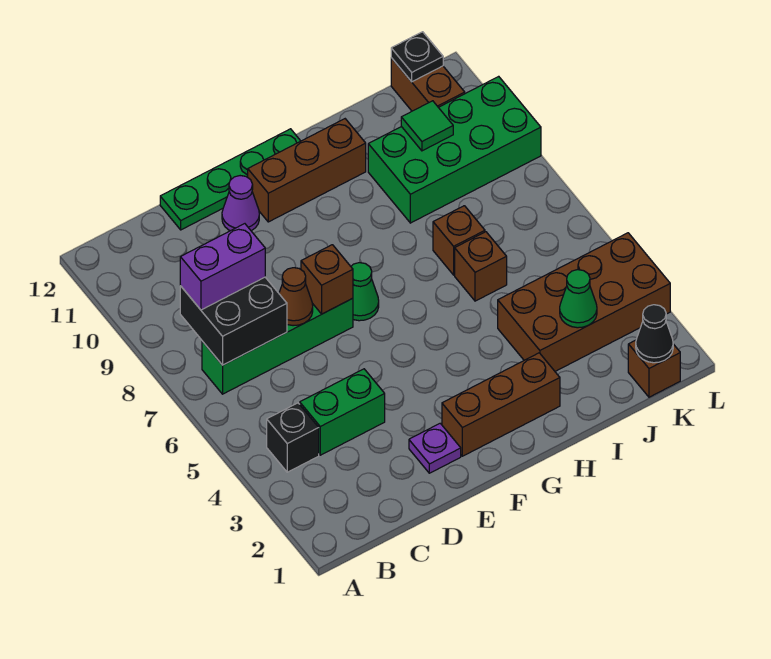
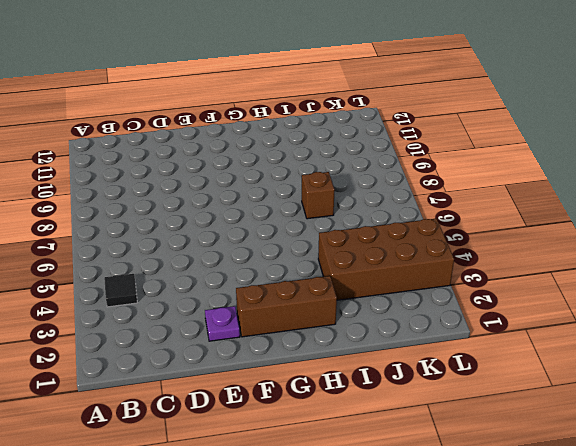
black 1x1 tile [104,274,137,307] -> black 1x1 brick [267,403,319,472]
none -> green 1x4 brick [202,298,353,394]
none -> green 1x2 brick [300,369,385,455]
none -> green 1x4 plate [160,129,300,230]

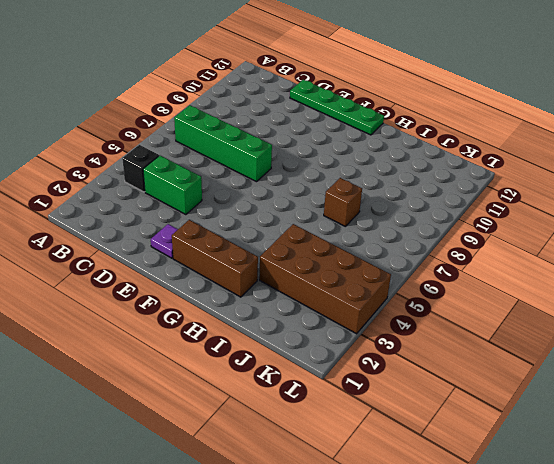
none -> purple 1x1 cone [222,176,259,231]
none -> green 1x1 cone [351,263,379,321]
none -> brown 1x3 brick [248,119,366,222]

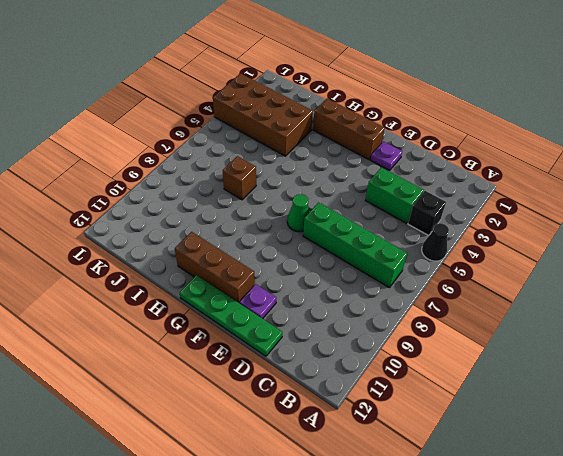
black 1x1 cone [422,223,449,261] -> black 1x1 cone moved to [636,305,673,363]
purple 1x1 plate [240,284,276,319] -> purple 1x1 cone [222,176,259,231]
none -> brown 1x1 brick [455,232,507,301]
none -> green 2x4 brick [368,76,541,223]
none -> brown 1x1 brick [628,340,680,397]

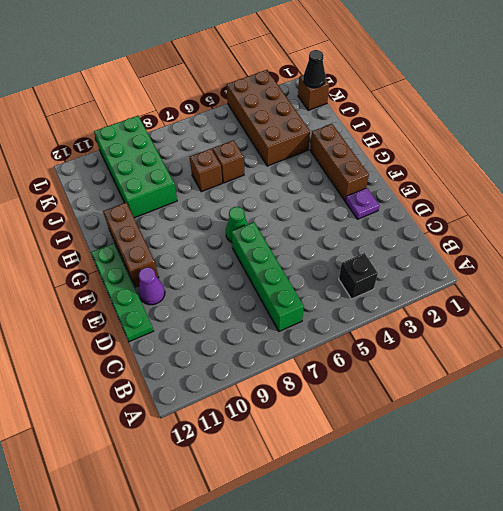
none -> green 1x2 brick [300,369,385,455]
none -> brown 1x2 brick [391,58,465,111]
none -> black 2x2 brick [180,277,287,365]

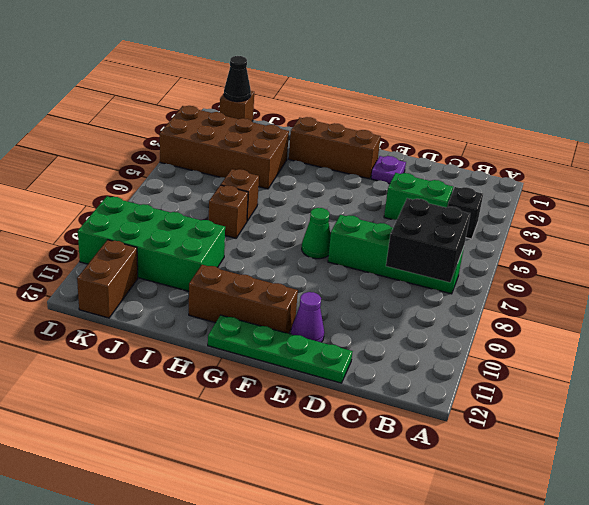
none -> brown 1x1 cone [279,268,313,326]
none -> brown 1x1 brick [301,245,353,314]
none -> green 1x1 cone [560,270,597,328]

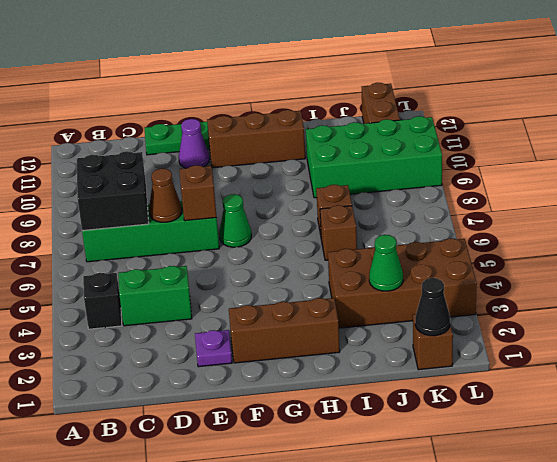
none -> green 1x1 tile [401,101,453,151]
none -> black 1x1 plate [391,32,443,82]
none -> purple 1x2 brick [180,224,265,310]

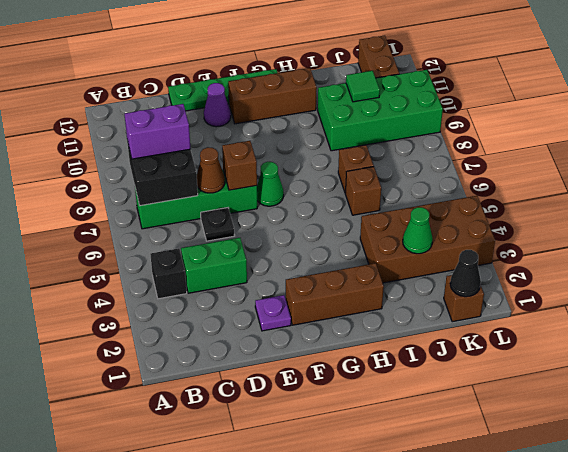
black 1x1 plate [201,208,235,241] -> black 1x1 plate moved to [391,32,443,82]

